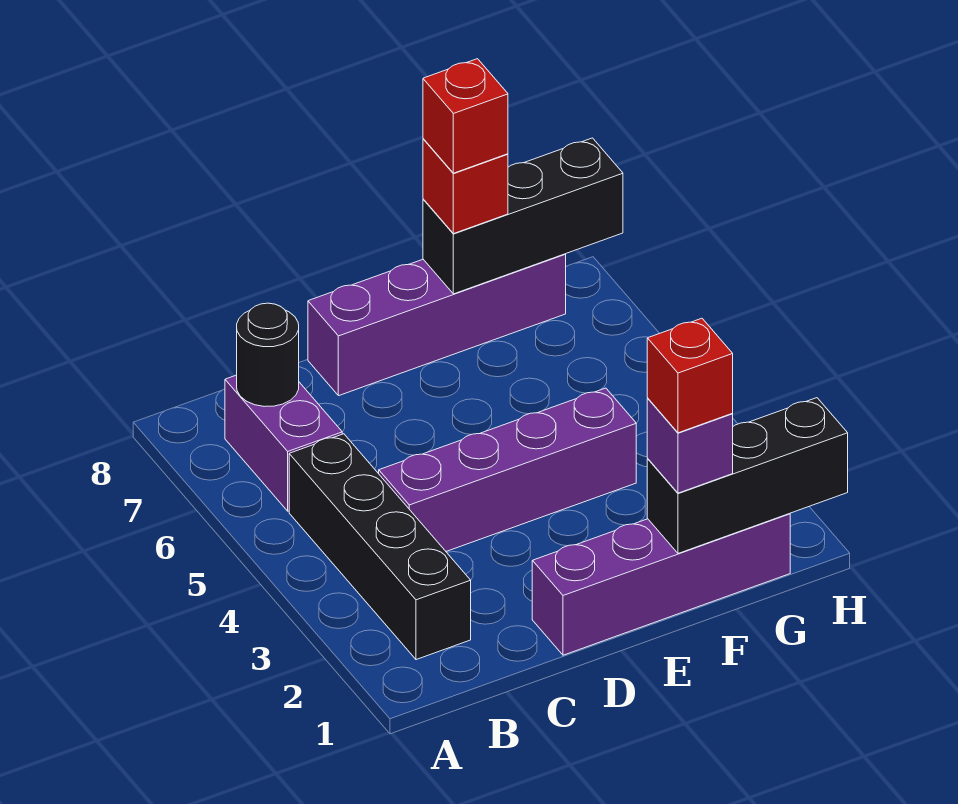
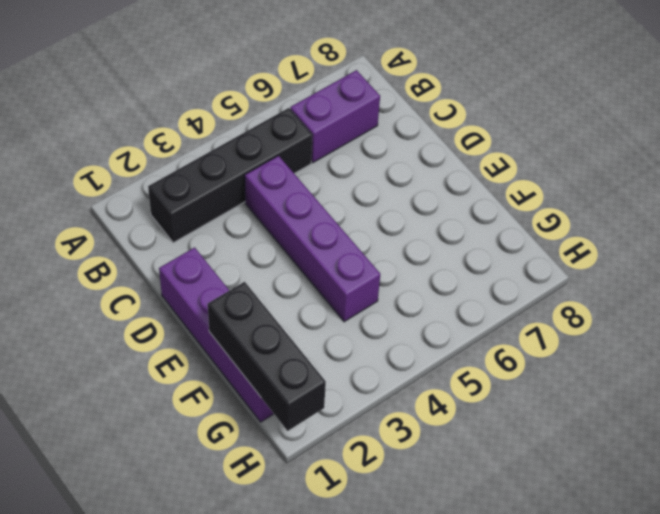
none -> purple 1x4 brick [308,254,566,396]
none -> black 1x1 round brick [237,303,299,407]
none -> black 1x3 brick [423,138,623,294]

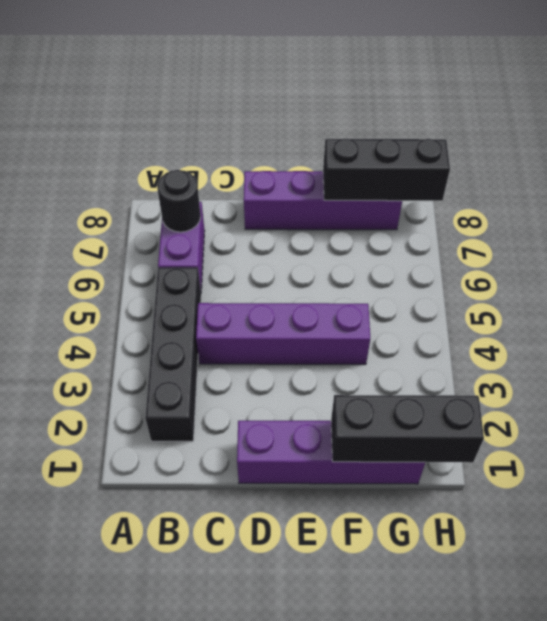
none -> purple 1x1 brick [647,399,733,493]
none -> red 1x1 brick [423,139,508,234]
none -> red 1x1 brick [647,318,733,433]

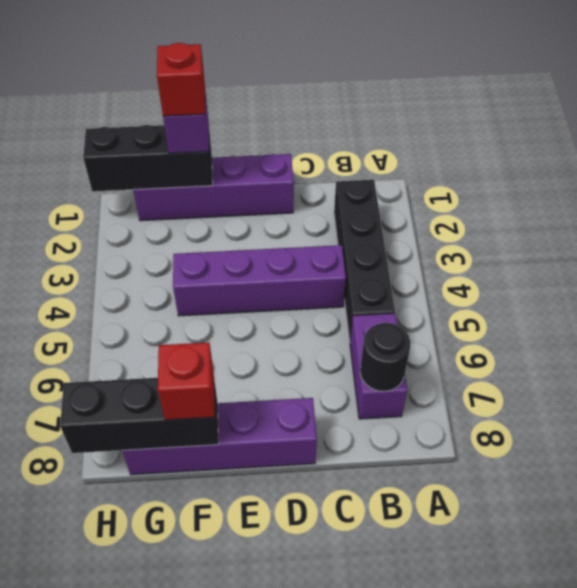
none -> red 1x1 brick [423,59,508,173]

